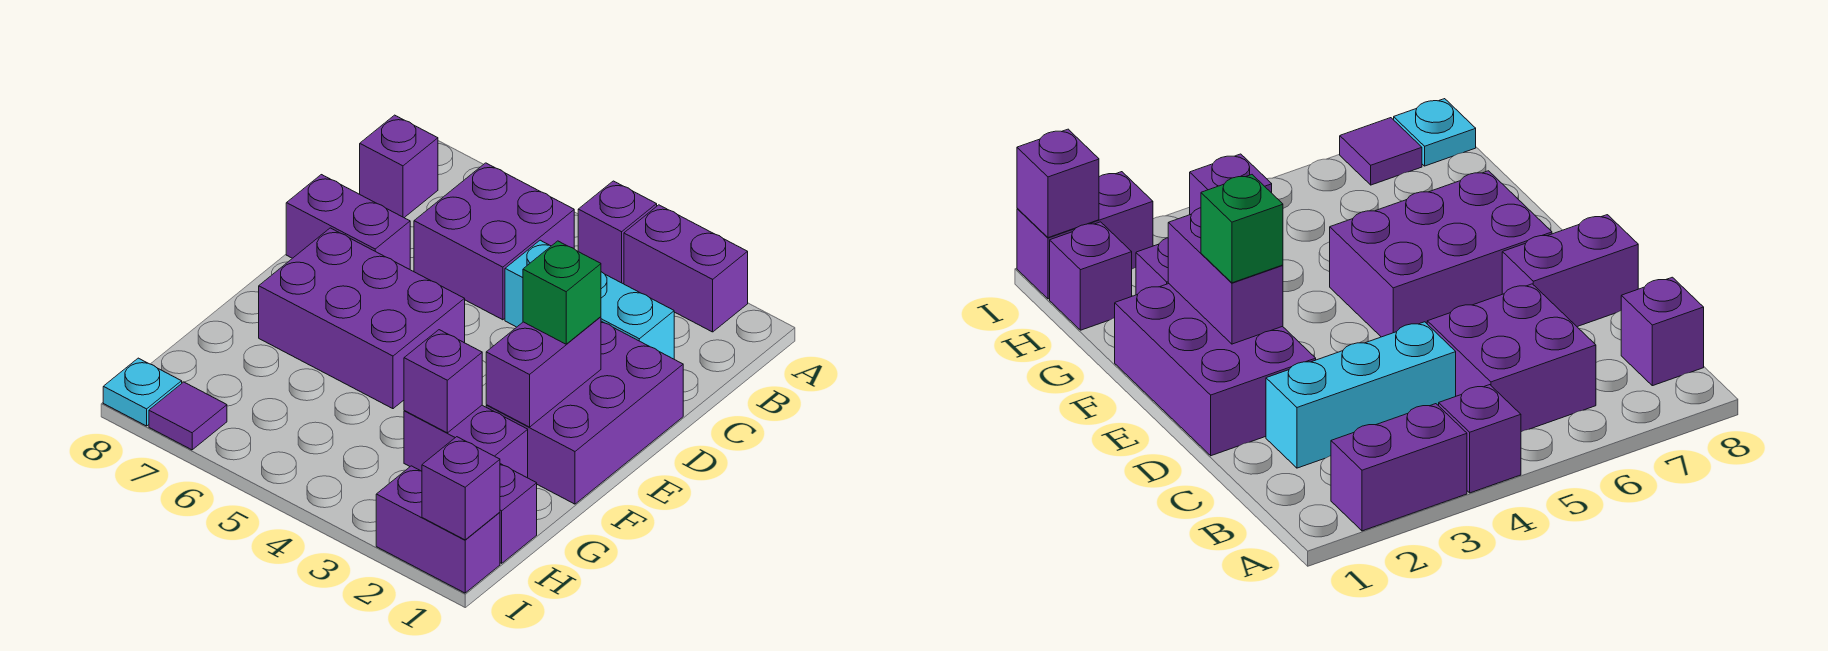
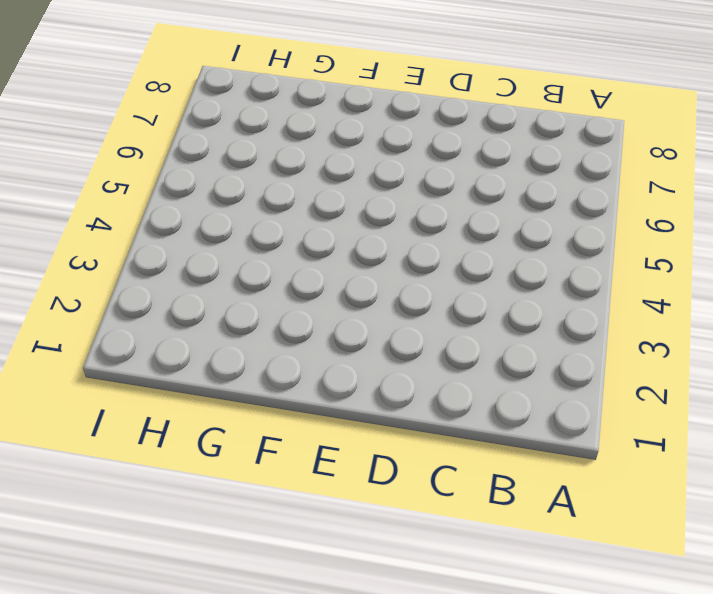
none -> purple 1x2 brick [624,205,748,332]
none -> purple 1x1 brick [578,181,657,283]
none -> purple 2x2 brick [414,163,574,320]

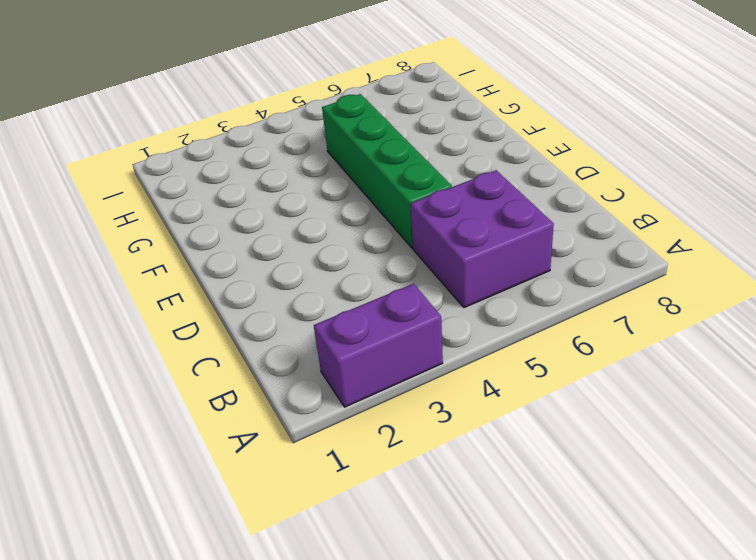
green 1x4 brick [322,94,452,248] -> purple 2x3 brick [259,228,465,409]
none -> purple 1x1 brick [578,181,657,283]
none -> purple 1x1 brick [360,115,438,218]
none -> cyan 1x3 brick [505,240,674,359]

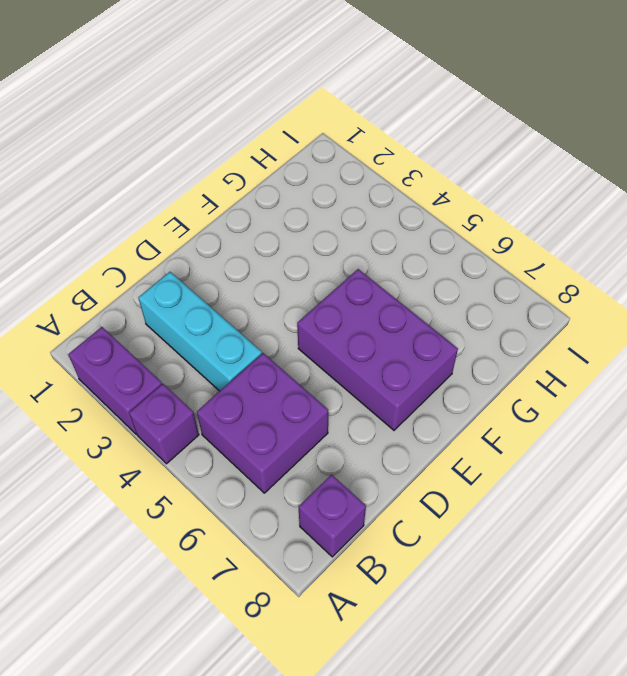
none -> purple 2x3 brick [486,321,683,504]
none -> purple 1x2 brick [286,175,410,269]
none -> purple 1x2 brick [404,405,528,478]

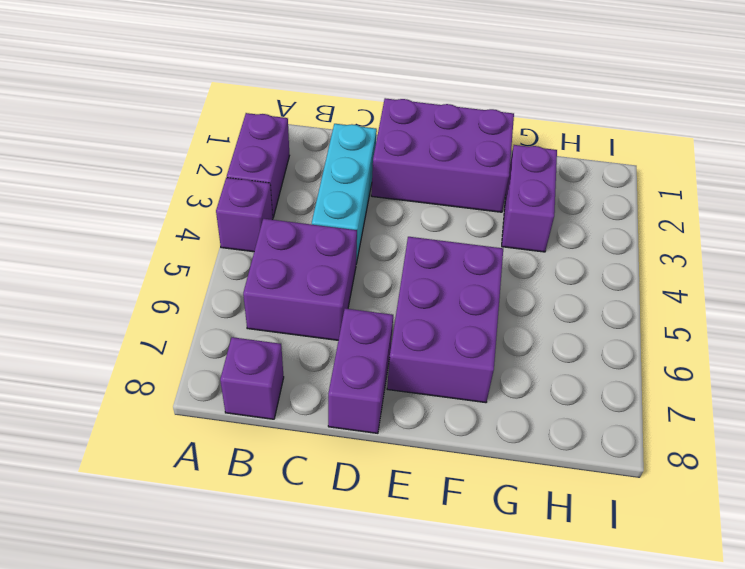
none -> purple 1x1 brick [500,464,537,563]
none -> purple 1x2 brick [376,466,500,593]
none -> purple 1x1 tile [149,382,227,450]

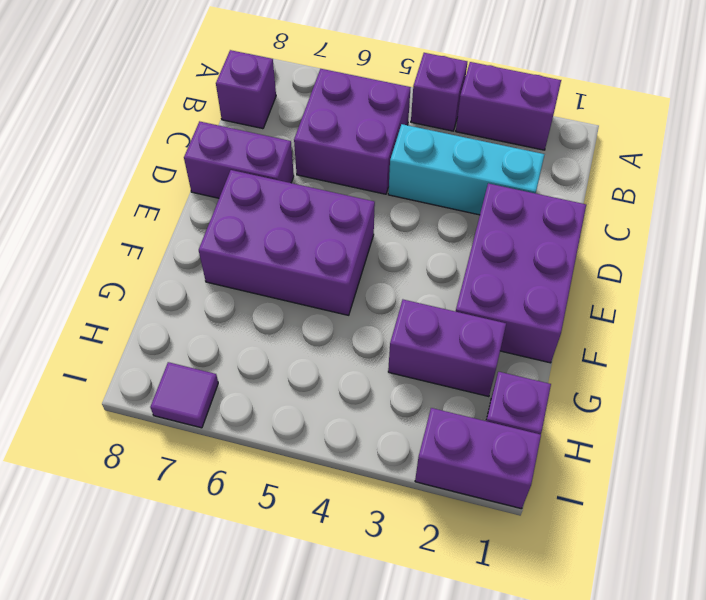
none -> cyan 1x1 plate [103,358,182,426]
none -> purple 1x2 brick [486,317,601,427]
none -> purple 1x1 brick [404,330,482,433]

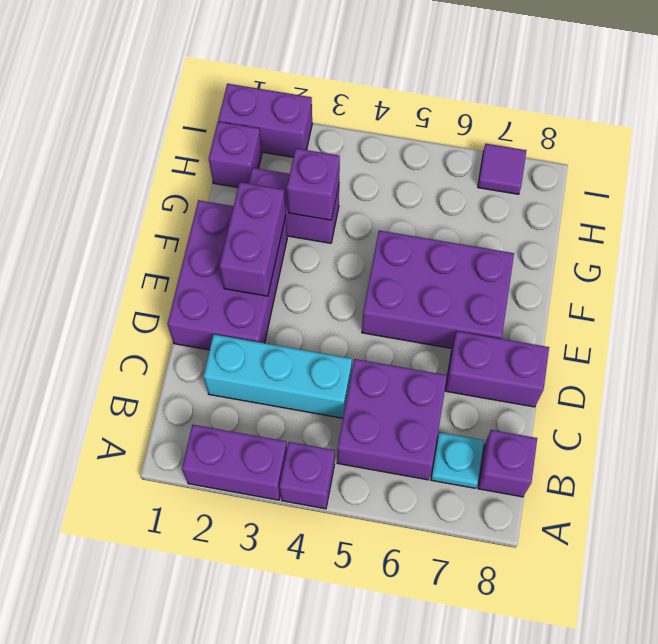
cyan 1x1 plate [431,432,484,488] -> cyan 1x1 plate moved to [103,358,182,426]
none -> purple 1x1 brick [422,437,500,540]
none -> green 1x1 brick [523,241,601,344]

